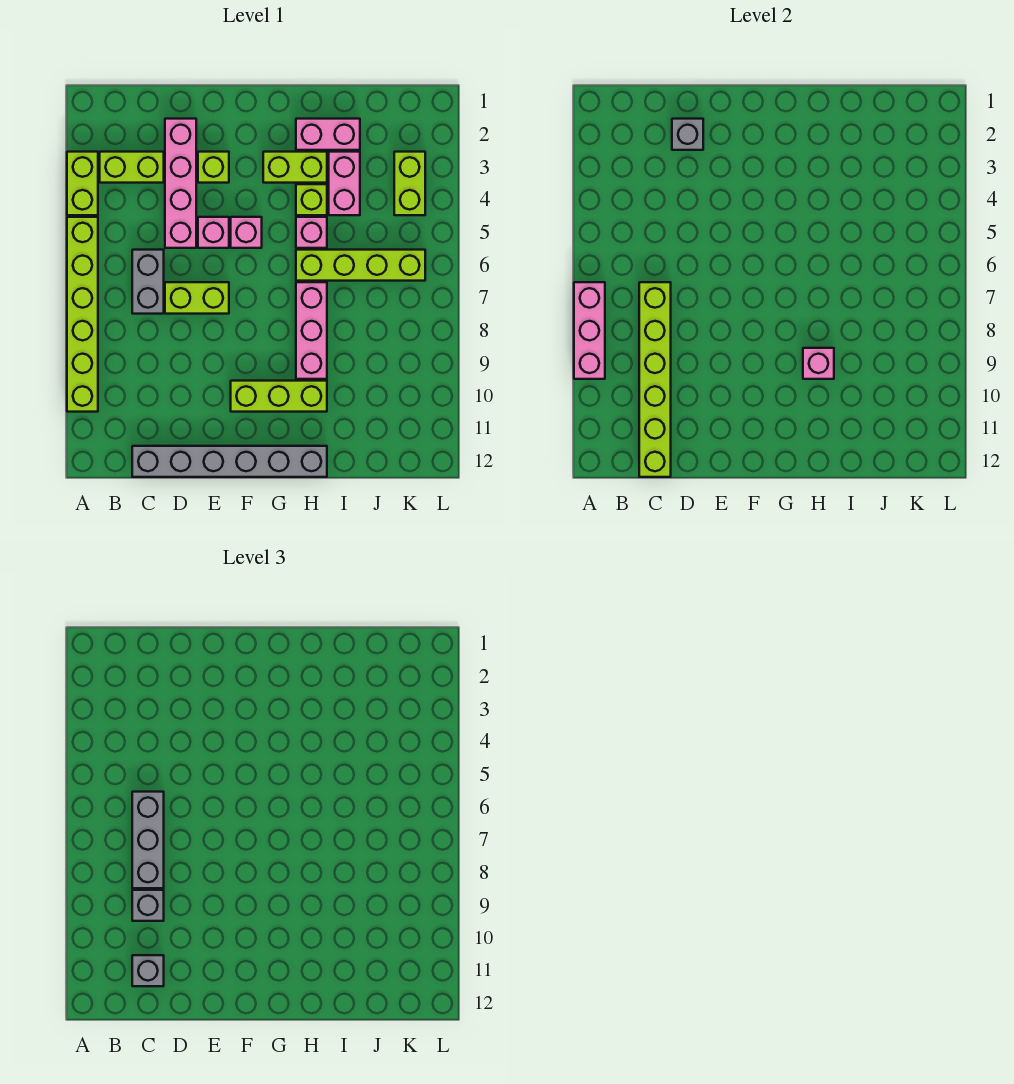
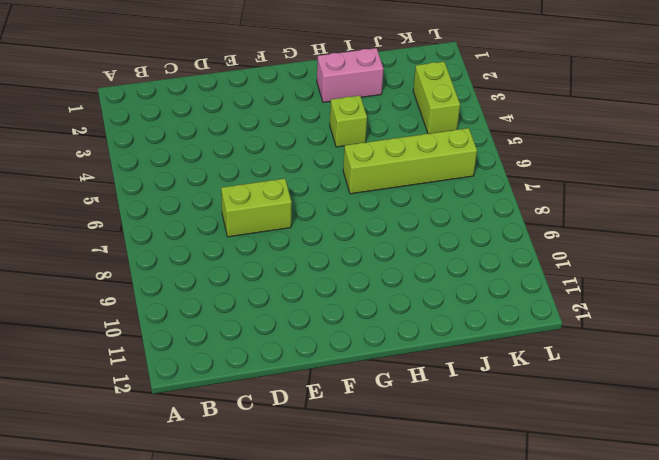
none -> lime 1x2 brick [67,152,98,215]
none -> lime 1x6 brick [67,217,98,412]
none -> lime 1x2 brick [100,152,164,183]

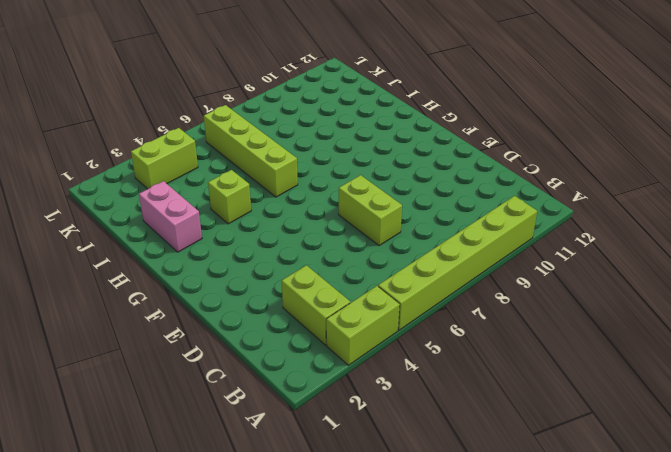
none -> grey 1x2 brick [132,250,164,314]
none -> grey 1x6 brick [132,446,327,477]
none -> pink 1x4 brick [165,119,196,248]

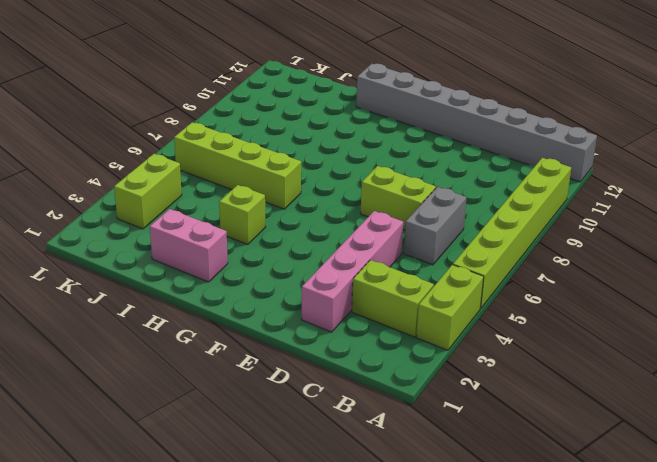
grey 1x8 brick [356,64,597,182] -> grey 1x6 brick [132,446,327,477]
none -> lime 1x1 brick [198,152,229,183]
none -> pink 1x1 brick [198,217,229,248]
none -> pink 1x1 brick [231,217,262,248]

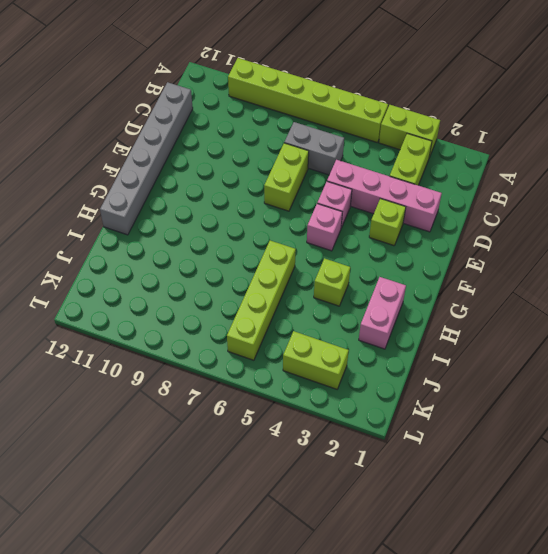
none -> lime 1x3 brick [231,381,327,412]
none -> lime 1x2 brick [263,152,327,183]
none -> pink 1x1 brick [296,217,327,248]

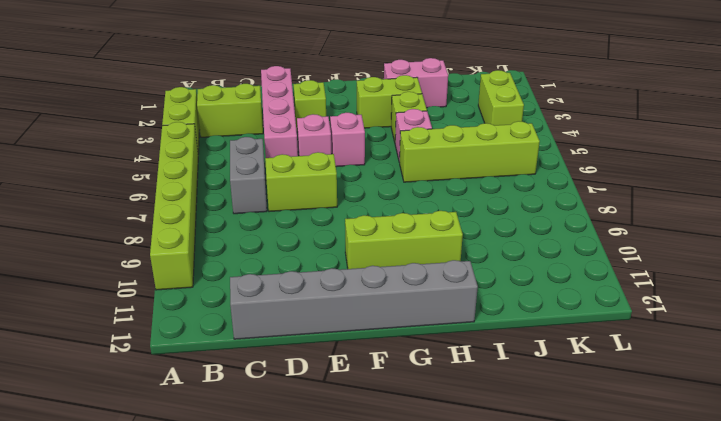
none -> pink 1x3 brick [296,282,327,379]
none -> pink 1x2 brick [329,152,360,215]
none -> pink 1x3 brick [574,282,605,379]

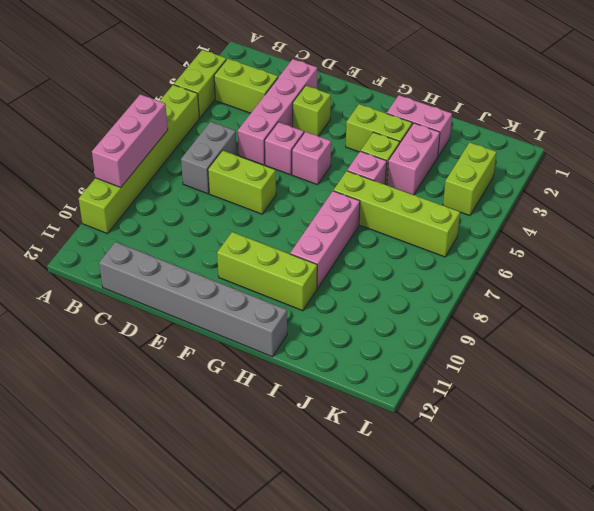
none -> lime 1x6 brick [639,282,671,477]
none -> grey 1x1 brick [672,119,703,150]
none -> pink 1x1 brick [803,348,834,379]

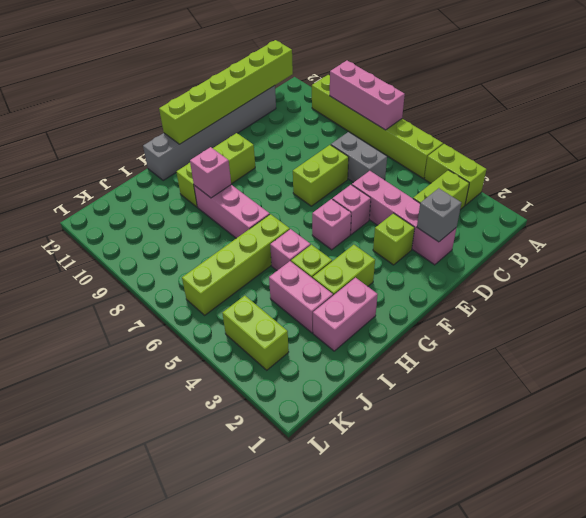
lime 1x6 brick [159,40,293,144] -> lime 1x6 brick turned to [639,282,671,477]
none -> grey 1x3 brick [132,792,164,888]
none -> grey 1x1 brick [132,890,164,921]
none -> grey 1x1 brick [132,955,164,986]

